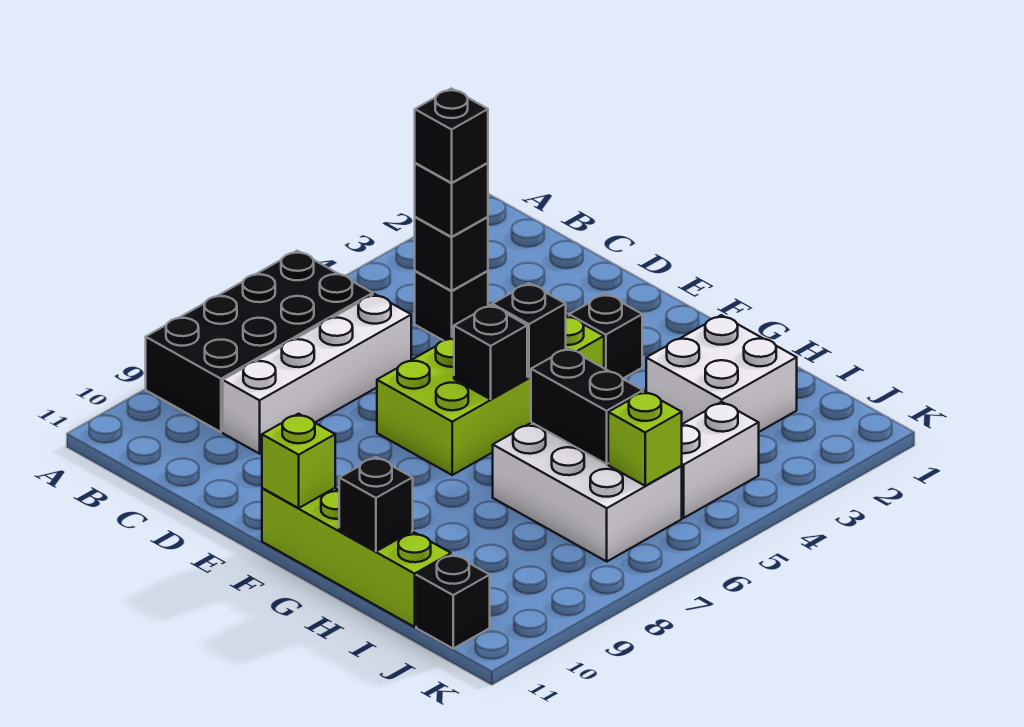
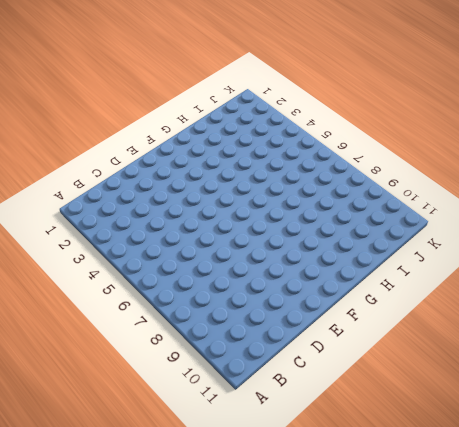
none -> black 2x4 brick [146,251,373,432]
none -> black 1x1 brick [415,271,488,341]
none -> white 1x4 brick [223,294,411,454]

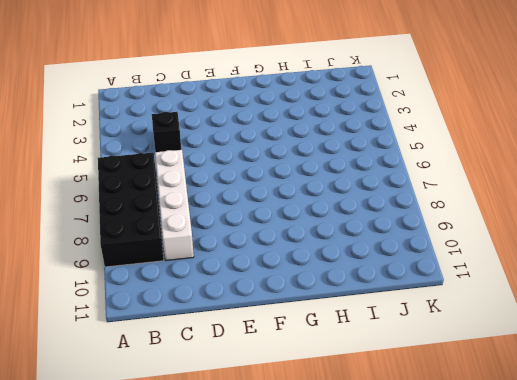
none -> lime 2x4 brick [377,315,604,475]
none -> black 1x1 brick [569,294,642,379]
none -> lime 1x4 brick [262,488,451,627]

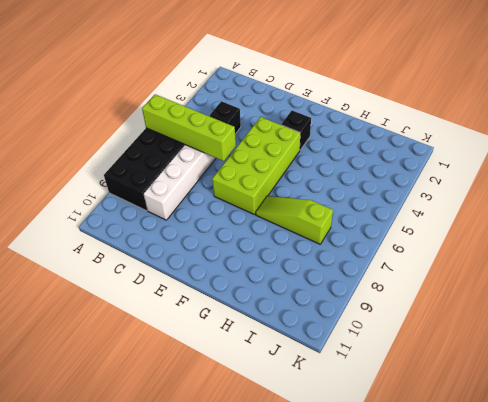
lime 1x4 brick [142,94,236,161] -> lime 1x4 brick moved to [262,488,451,627]
lime 1x3 slope [255,196,333,244] -> white 2x3 brick [493,423,682,561]
none -> white 2x2 brick [646,315,797,432]
none -> white 1x2 brick [681,402,759,518]
none -> black 1x1 brick [416,554,490,648]

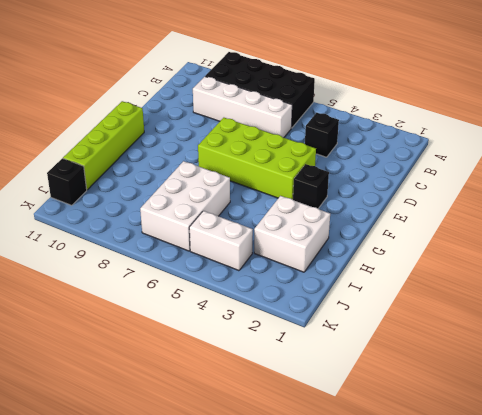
none -> black 1x1 brick [415,217,488,291]
none -> black 1x1 brick [492,283,566,378]
none -> black 1x1 brick [454,305,527,399]

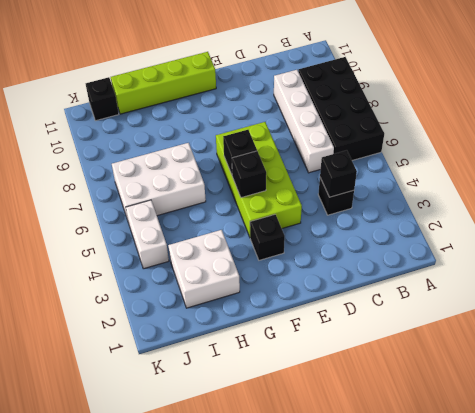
none -> lime 1x1 brick [262,414,335,508]
none -> black 1x2 brick [531,348,643,464]
none -> black 1x1 brick [339,457,413,551]

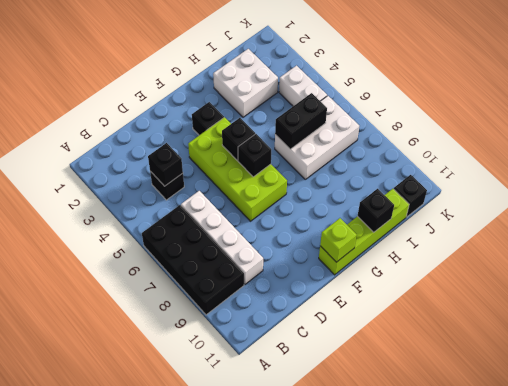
none -> lime 1x1 brick [608,392,682,486]
none -> black 1x1 brick [415,163,488,237]
none -> black 1x1 brick [415,88,488,183]

